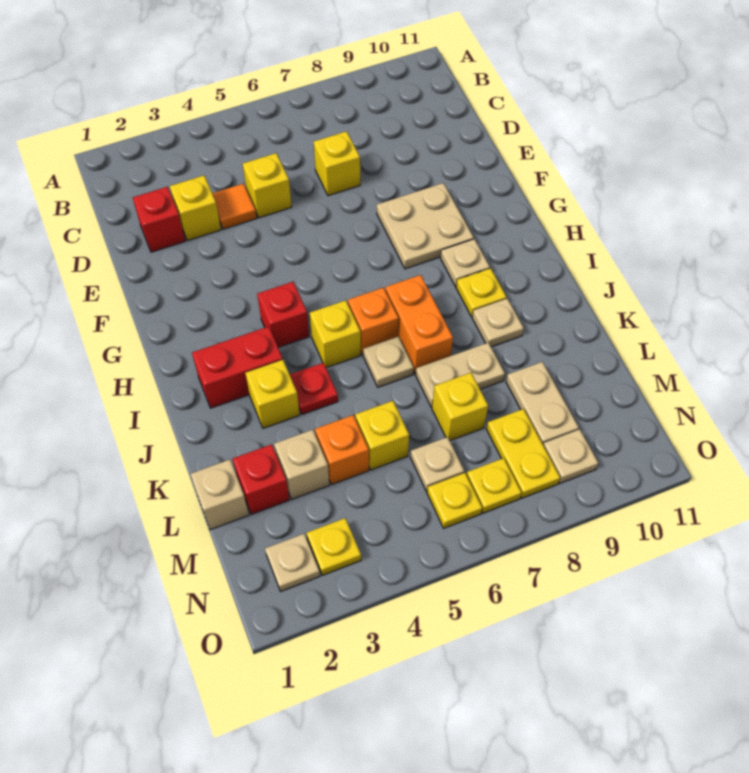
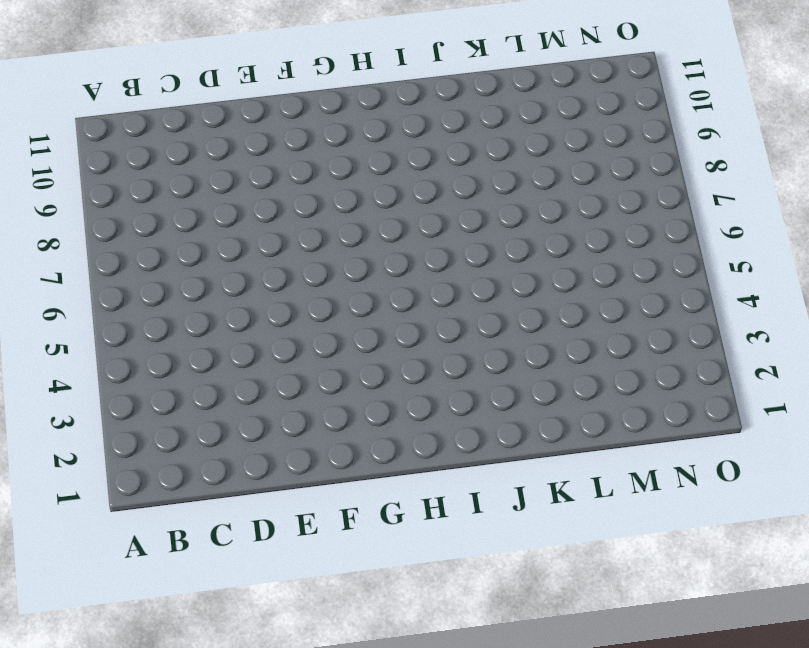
none -> red 1x1 brick [133,187,185,252]
none -> yellow 1x1 brick [170,176,221,241]
none -> orange 1x1 tile [212,184,257,229]
none -> yellow 1x1 brick [243,153,292,218]

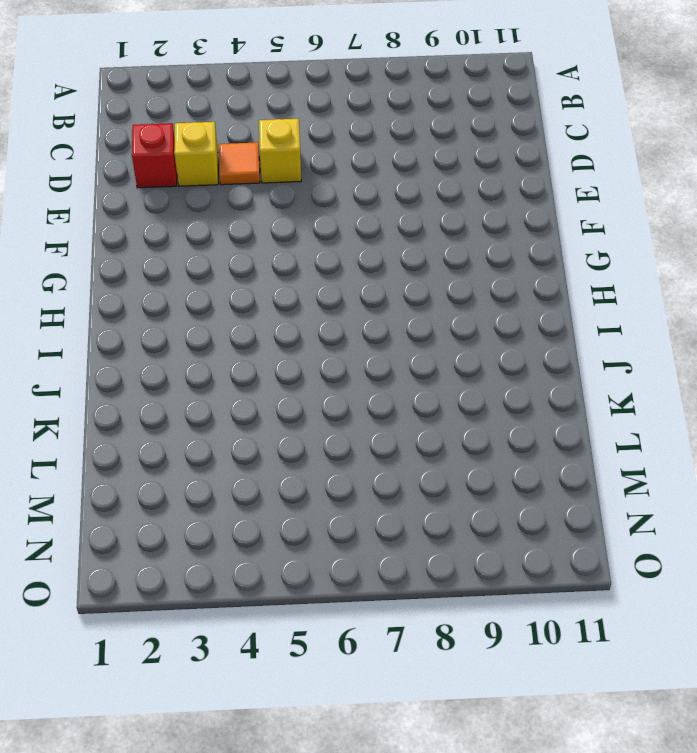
none -> yellow 1x1 brick [314,131,360,196]
none -> tan 2x2 plate [377,183,474,269]
none -> red 1x1 brick [257,282,309,347]
none -> tan 1x1 plate [441,239,490,286]

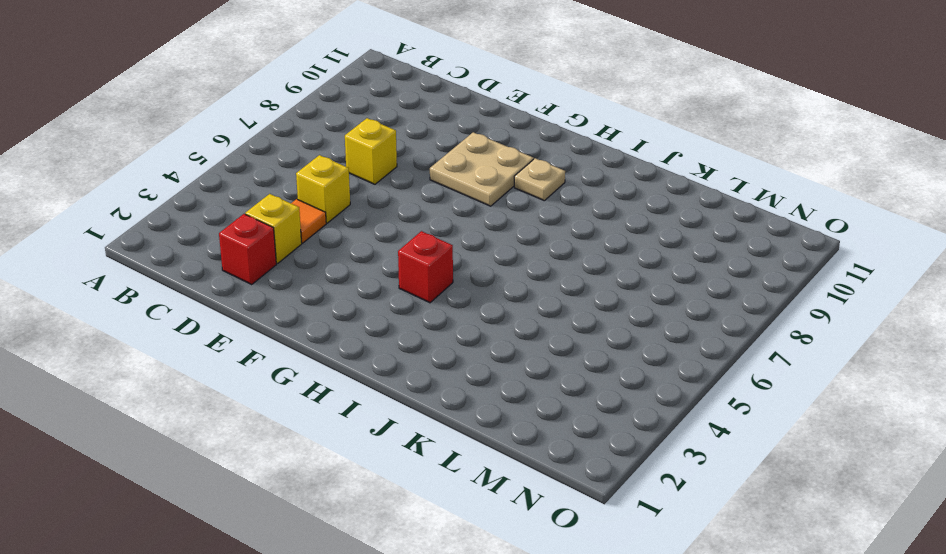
none -> red 1x2 brick [192,326,283,408]
none -> yellow 1x1 brick [310,300,361,368]
none -> orange 1x1 brick [348,288,399,355]
none -> orange 1x2 brick [385,275,453,374]

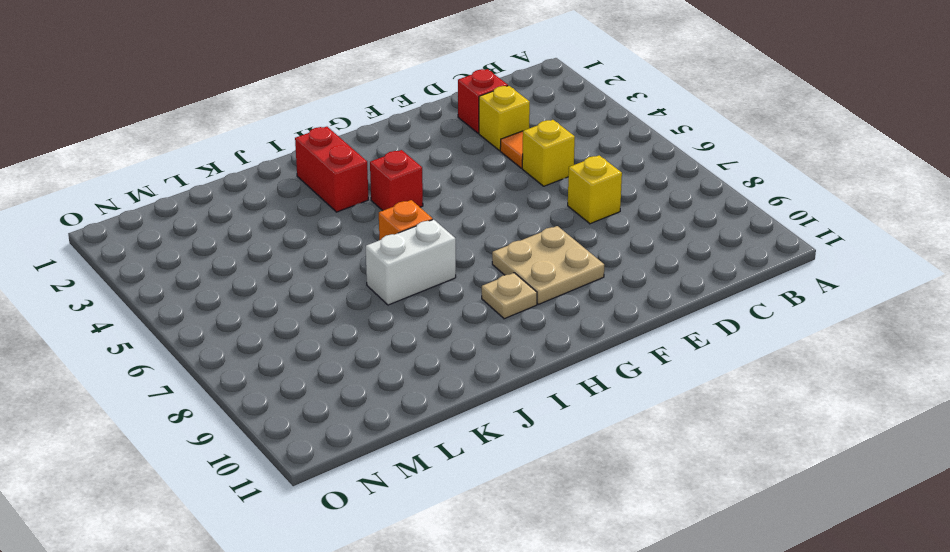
white 1x2 brick [366,219,456,305] -> orange 1x2 brick [385,275,453,374]
none -> yellow 1x1 brick [310,300,361,368]
none -> yellow 1x1 plate [456,268,507,317]
none -> yellow 1x1 brick [245,360,300,428]
none -> red 1x1 plate [290,363,338,414]

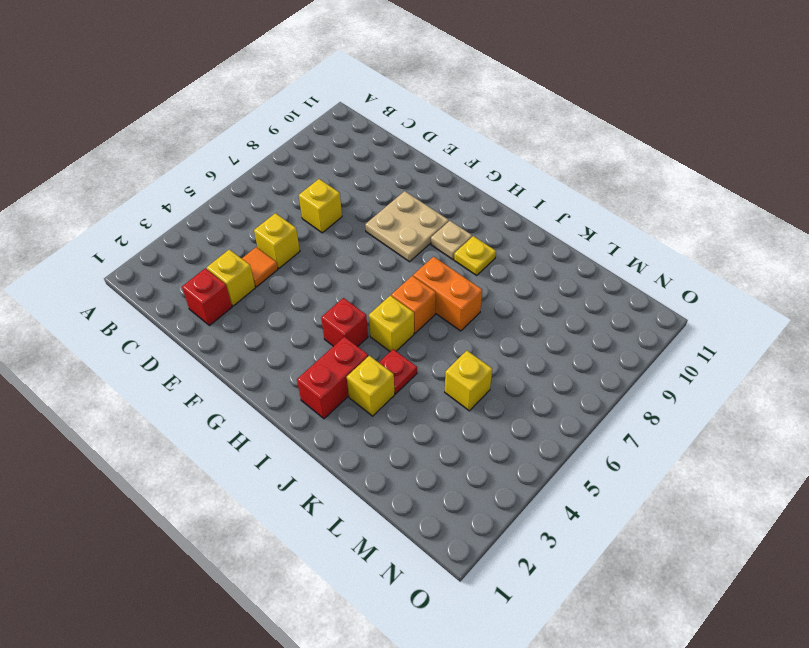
none -> tan 1x1 plate [363,337,414,387]
none -> tan 1x1 plate [472,299,524,347]
none -> tan 1x2 plate [416,343,505,407]
none -> tan 1x1 brick [190,460,249,530]

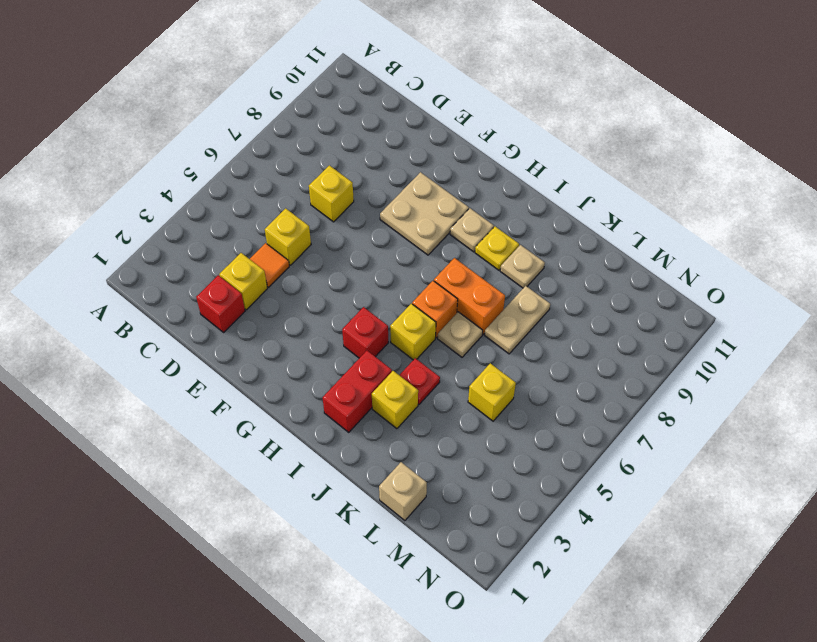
none -> red 1x1 brick [233,444,289,514]
none -> tan 1x1 brick [274,430,329,499]
none -> orange 1x1 brick [315,415,369,485]
none -> yellow 1x1 brick [432,373,488,441]

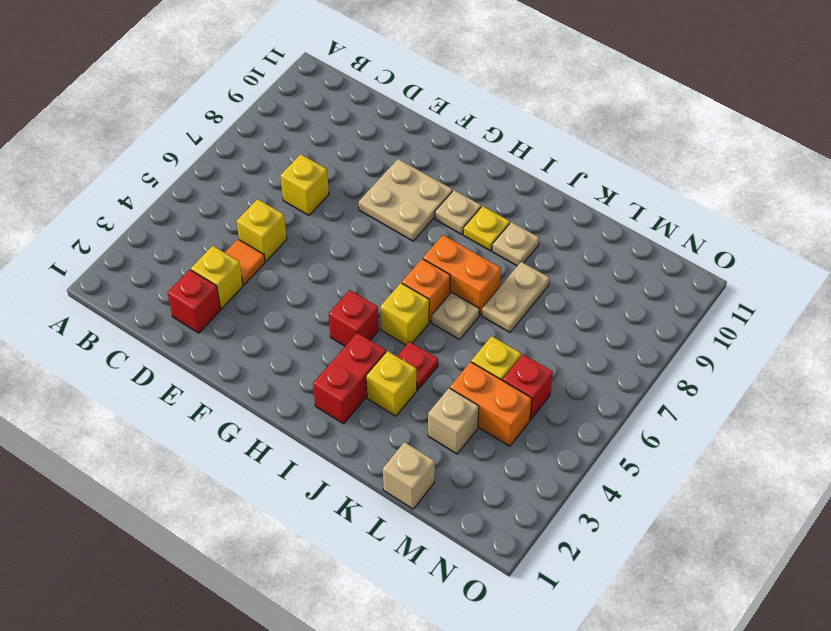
orange 1x2 brick [450,362,532,446] -> orange 1x1 brick [315,415,369,485]
red 1x1 brick [503,354,553,420] -> red 1x1 brick moved to [233,444,289,514]
none -> yellow 1x1 brick [432,373,488,441]
none -> tan 1x2 plate [506,362,579,445]
none -> tan 1x1 plate [410,437,464,491]
none -> yellow 1x2 plate [486,409,560,498]

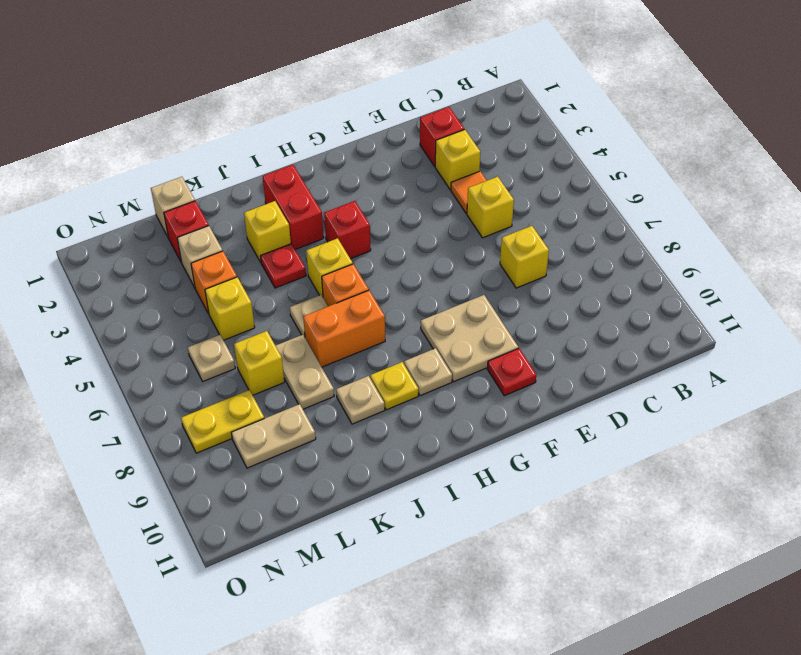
red 1x1 plate [487,348,536,396] -> none
none -> tan 1x1 plate [265,534,320,591]
none -> yellow 1x1 plate [307,518,361,575]
none -> yellow 1x1 plate [427,473,482,528]
none -> yellow 1x1 plate [467,458,522,513]

